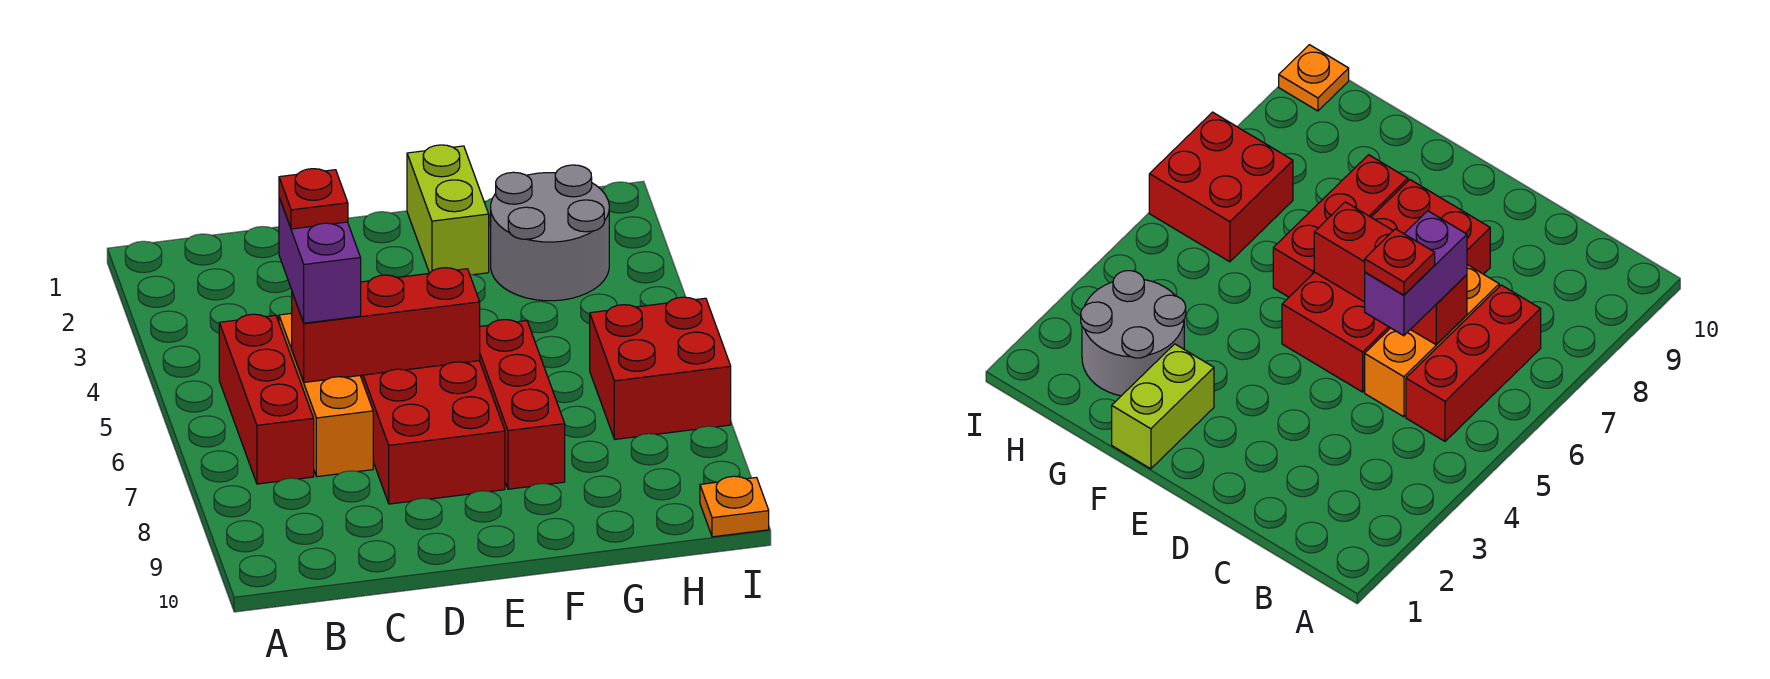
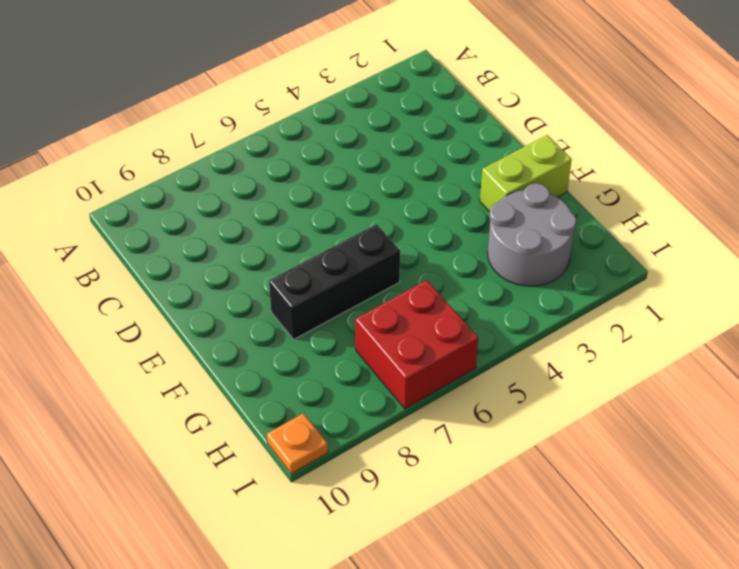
black 1x3 brick [269,224,400,339] -> red 1x3 brick [480,320,565,489]
none -> red 1x3 brick [219,314,314,484]
none -> orange 1x3 brick [279,313,373,477]

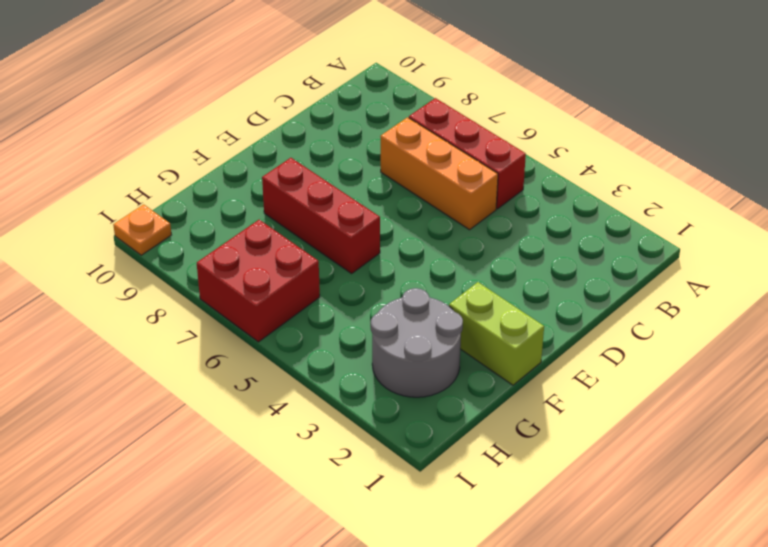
none -> red 2x4 brick [360,361,505,504]
none -> red 1x3 brick [292,268,480,382]

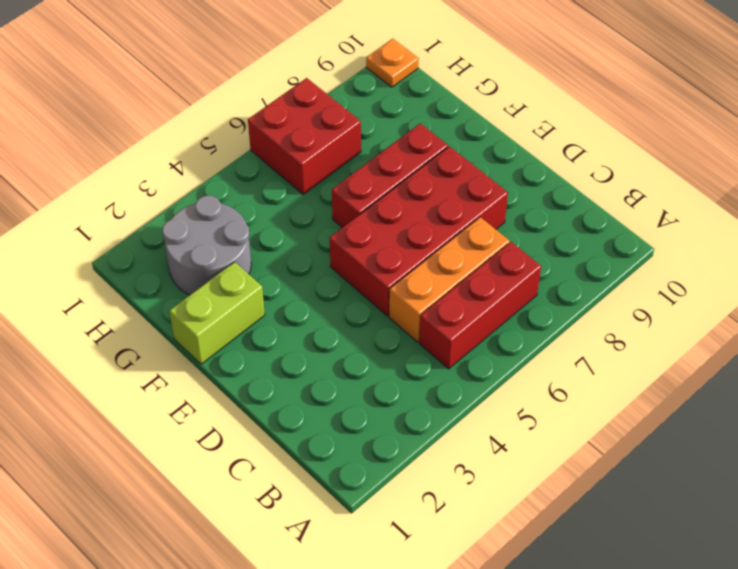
none -> red 1x3 brick [292,268,480,382]
none -> purple 1x2 brick [279,197,361,323]

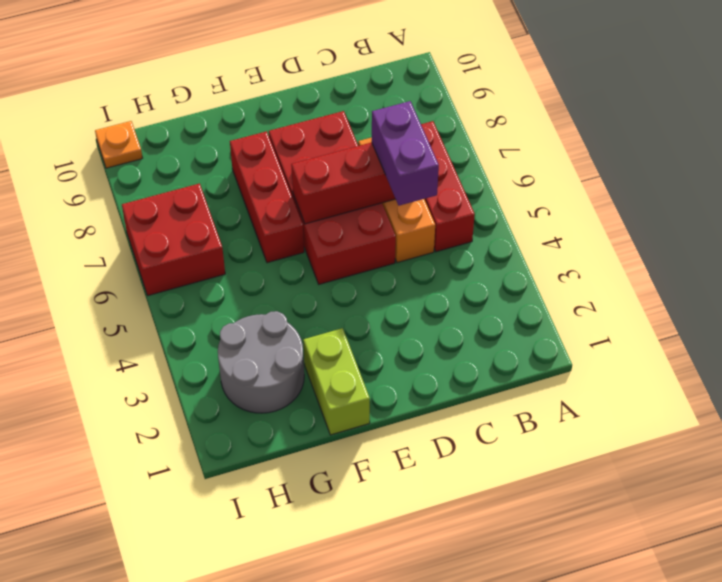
none -> red 1x1 plate [279,169,348,229]

